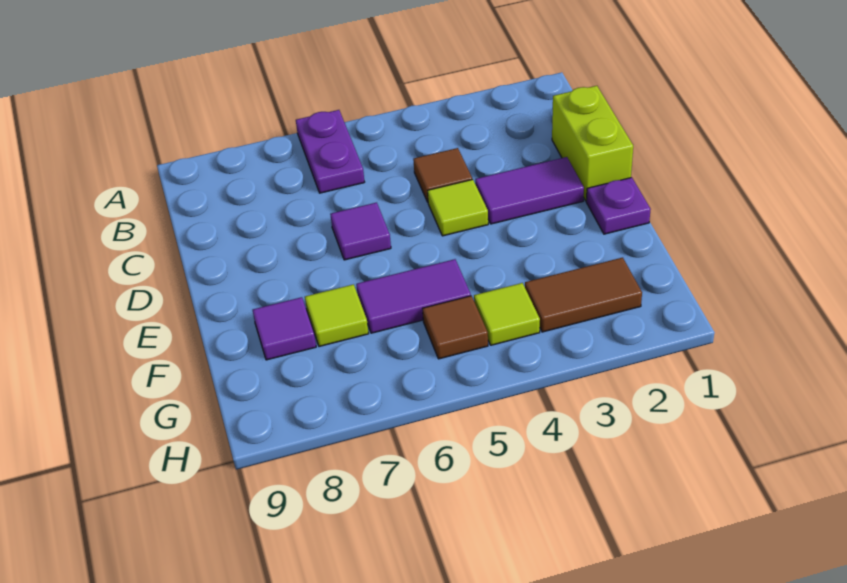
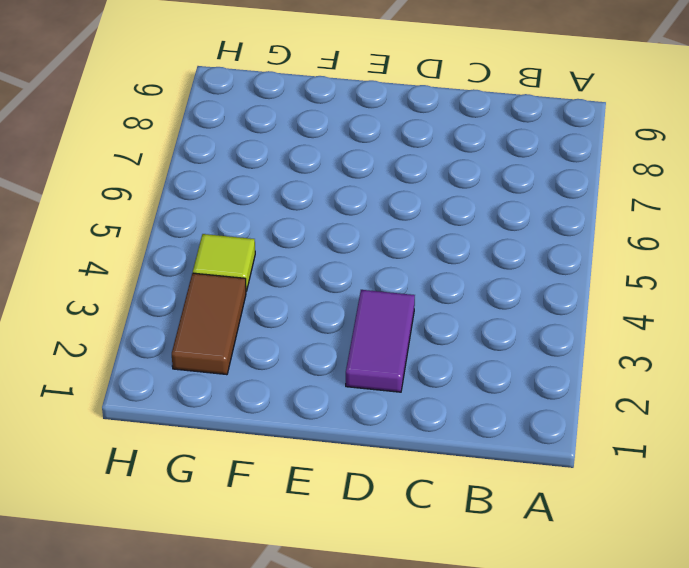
none -> purple 1x2 plate [296,110,364,193]
none -> lime 1x2 brick [552,86,633,201]
none -> brown 1x1 tile [413,148,472,202]

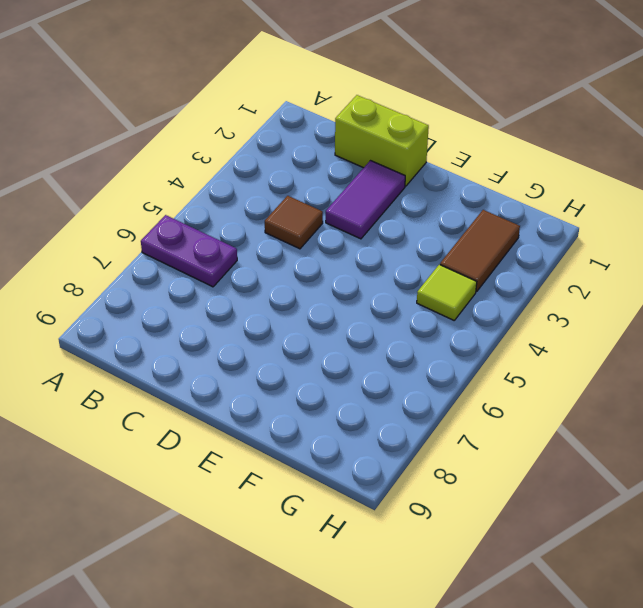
none -> lime 1x1 tile [428,179,488,236]
none -> purple 1x1 tile [330,203,391,260]
none -> purple 1x1 plate [586,177,651,234]

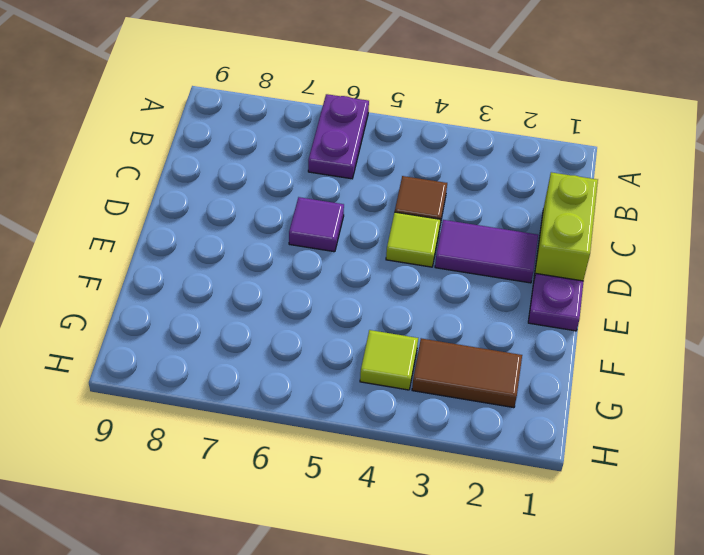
none -> purple 1x2 tile [356,259,471,333]
none -> lime 1x1 tile [305,284,369,347]
none -> purple 1x1 tile [253,297,316,360]

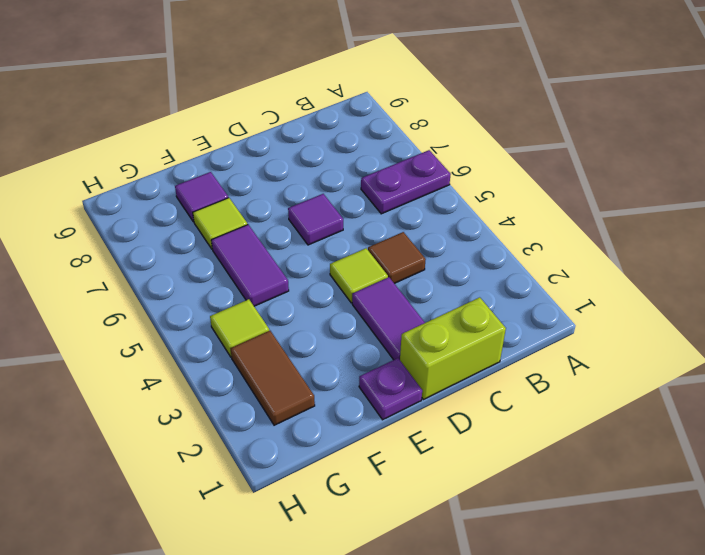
none -> brown 1x1 tile [422,296,488,359]

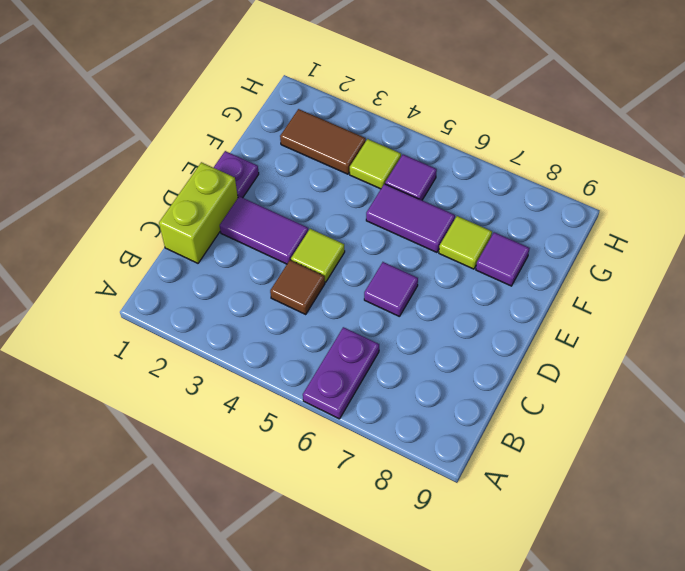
purple 1x1 tile [385,155,437,200] -> brown 1x1 tile [422,296,488,359]

